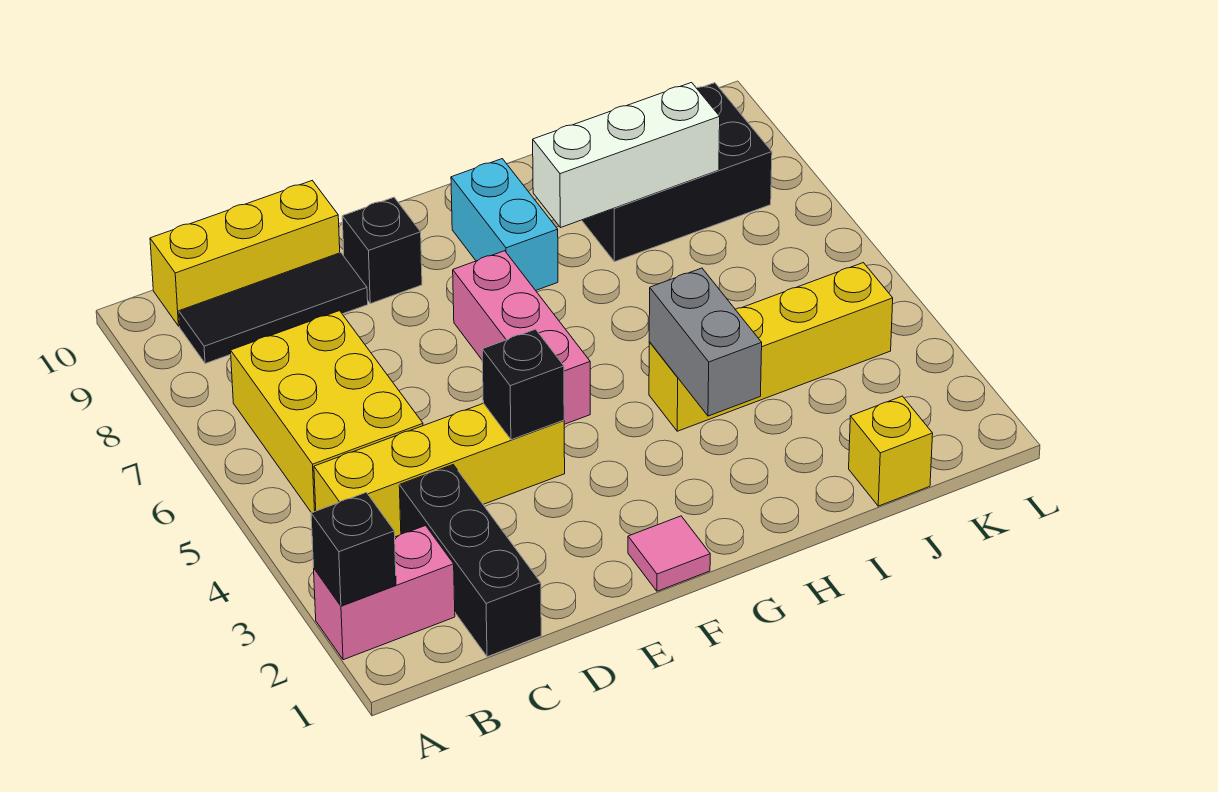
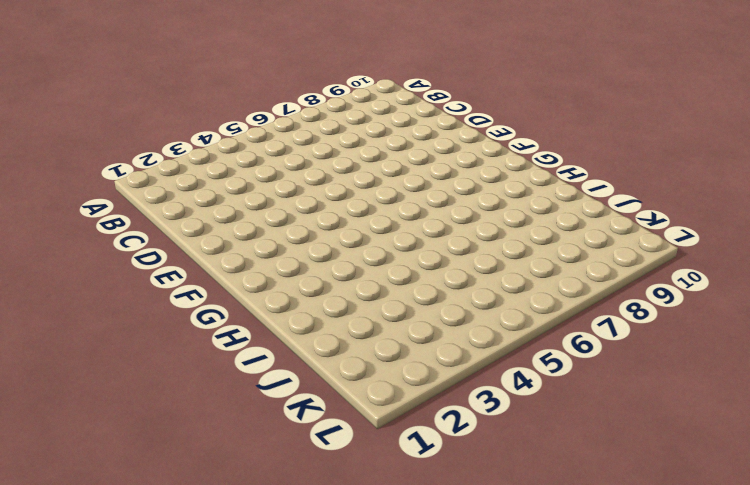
none -> pink 1x2 brick [314,526,455,660]
none -> yellow 1x4 brick [314,403,565,537]
none -> yellow 2x3 brick [231,311,423,513]

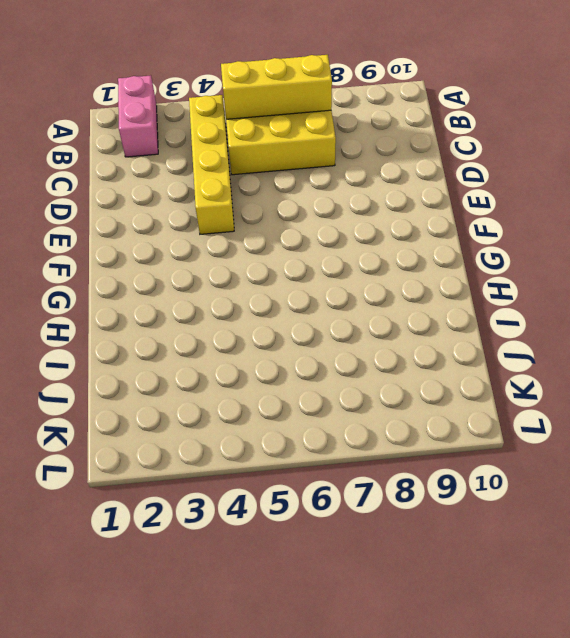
yellow 1x3 brick [221,55,332,119] -> yellow 1x3 brick turned to [150,181,340,326]
none -> black 1x3 tile [179,253,368,364]
none -> black 1x3 brick [399,465,541,657]
none -> black 1x1 brick [342,197,422,304]

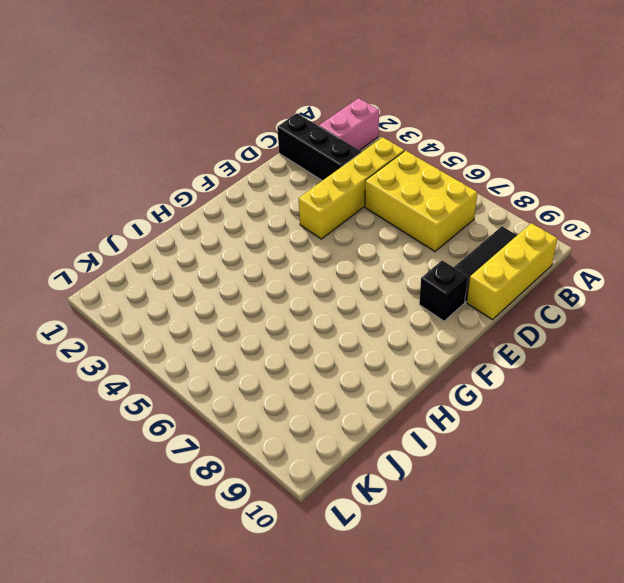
none -> pink 1x1 tile [628,516,710,591]
none -> pink 1x3 brick [453,251,590,424]
none -> cyan 1x2 brick [451,159,558,290]

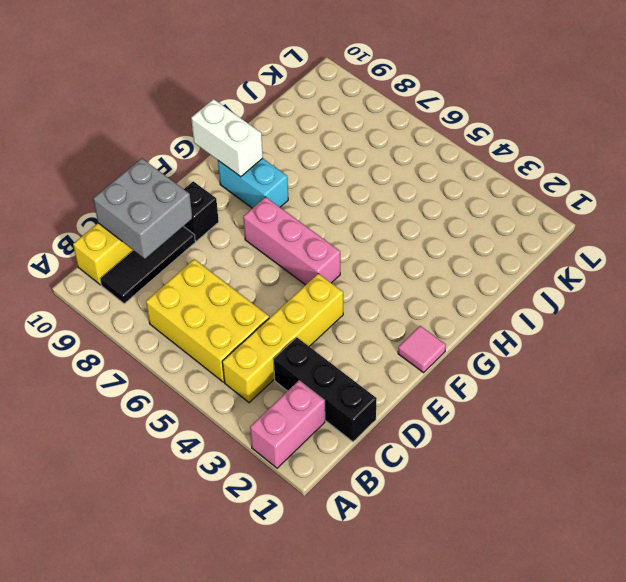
grey 2x2 brick [93,158,192,259] -> none
white 1x2 brick [191,99,263,177] -> none
none -> yellow 1x4 brick [649,263,893,431]
none -> black 2x3 brick [582,83,772,262]
none -> yellow 1x1 brick [849,396,933,506]

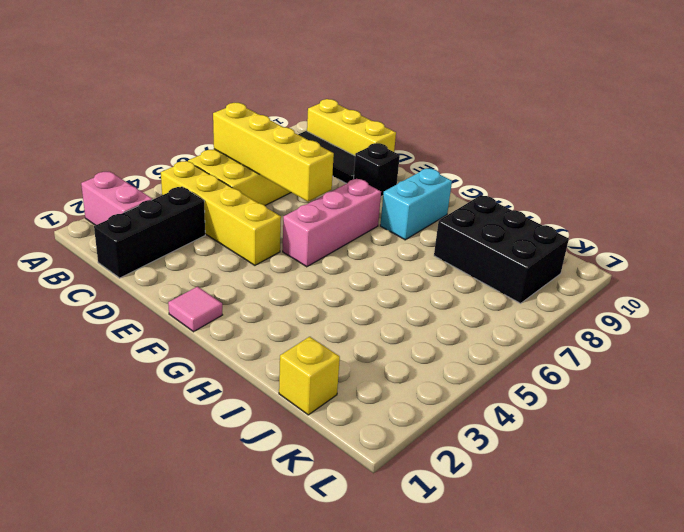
yellow 1x4 brick [213,103,334,202] -> yellow 1x4 brick moved to [649,263,893,431]
none -> black 1x1 brick [311,492,396,606]
none -> black 1x1 brick [482,329,564,440]
none -> grey 1x2 brick [649,268,762,416]

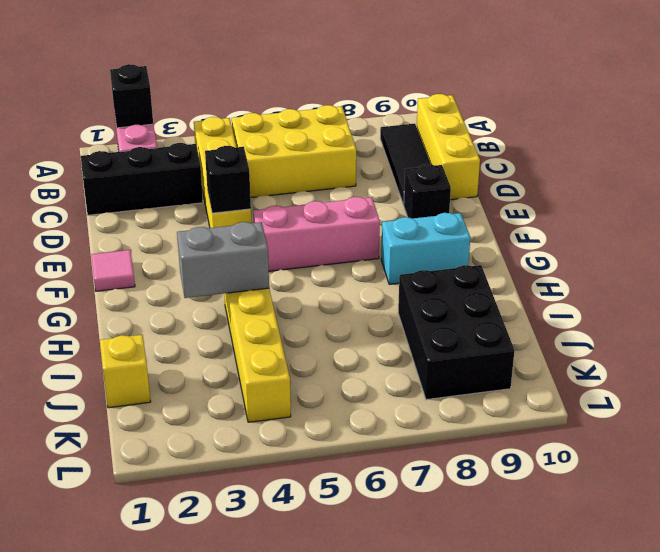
none -> white 1x3 brick [533,83,720,228]

